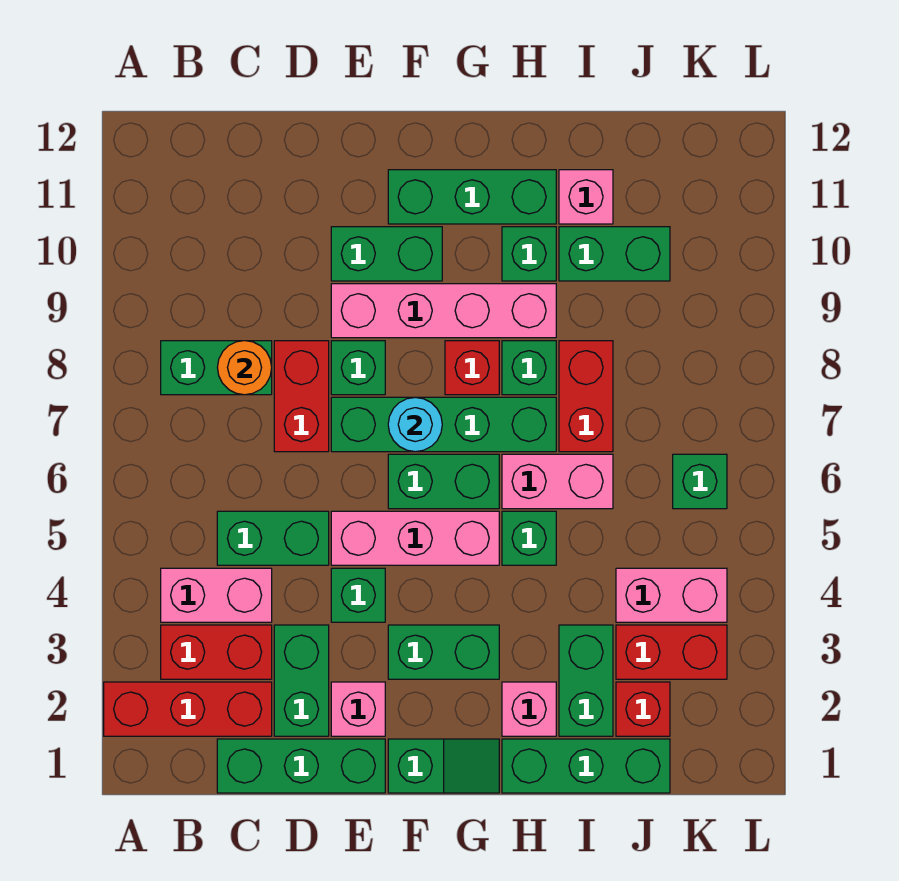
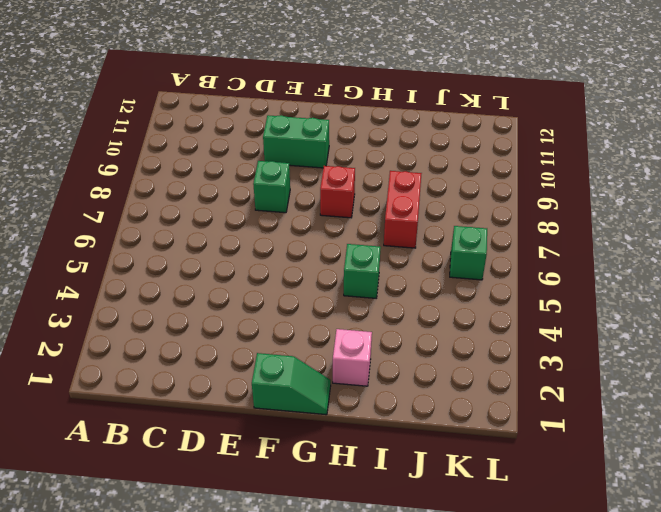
none -> red 1x3 brick [104,682,272,736]
none -> red 1x2 brick [161,625,272,679]
none -> pink 1x2 brick [161,568,272,622]
none -> green 1x2 brick [161,341,272,395]

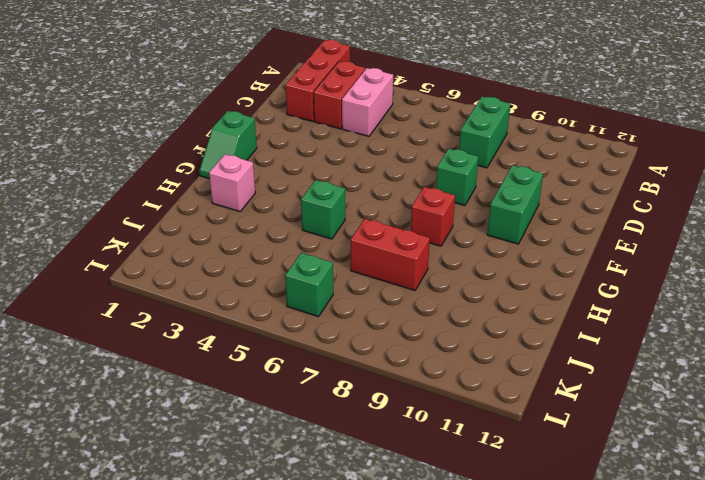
none -> green 1x3 brick [217,739,385,793]
none -> green 1x2 brick [217,511,329,565]
none -> green 1x2 brick [274,625,329,736]
none -> red 1x2 brick [274,341,329,452]

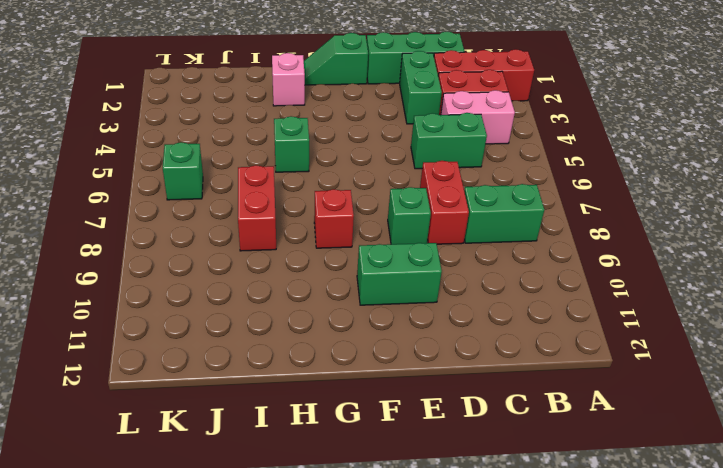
none -> pink 1x1 brick [331,682,385,736]
none -> green 1x1 brick [331,568,385,622]
none -> pink 1x3 brick [331,511,499,565]
none -> green 1x4 brick [331,397,556,452]

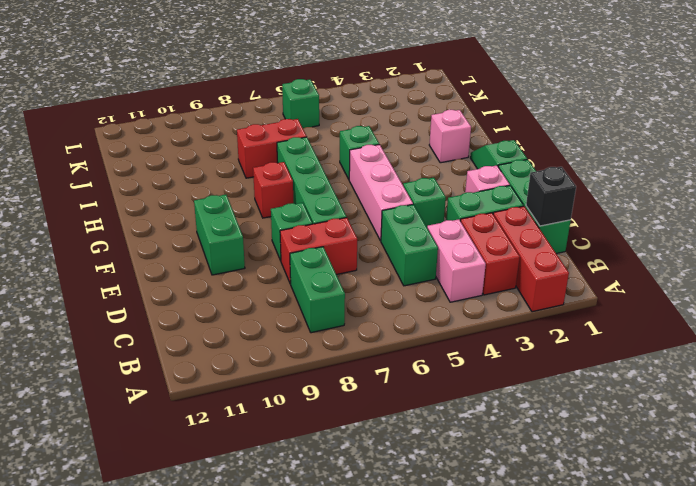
black 1x1 brick [526,167,576,226] -> none
none -> pink 1x4 brick [331,284,556,338]
none -> green 1x2 brick [388,625,499,679]
none -> green 1x2 brick [388,454,499,509]
none -> green 1x3 brick [388,170,556,224]

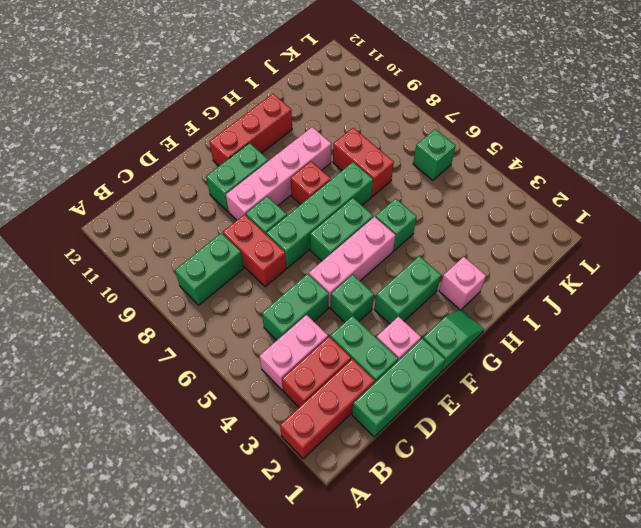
red 1x3 brick [209,94,292,166] -> green 1x3 brick [388,170,556,224]
none -> green 1x3 brick [502,739,670,793]
none -> pink 1x2 brick [502,454,613,509]
none -> green 1x1 brick [502,341,556,395]
none -> green 1x1 brick [502,227,556,281]

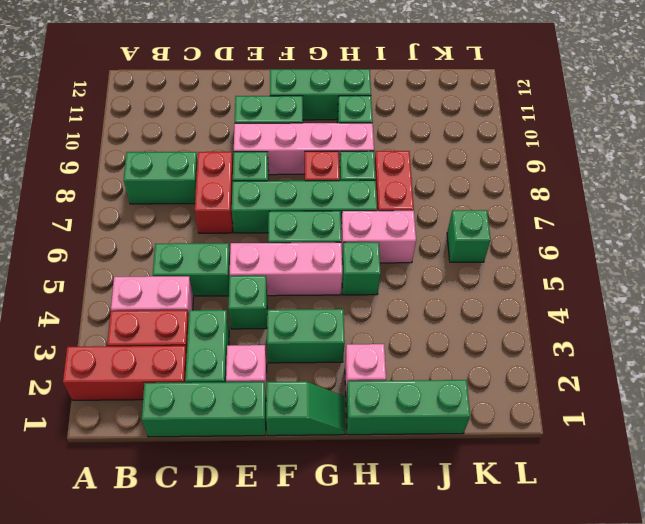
none -> green 1x2 brick [559,625,613,736]
none -> green 1x2 brick [559,227,670,281]
none -> pink 1x1 brick [559,170,613,224]
none -> red 1x1 brick [616,682,670,736]

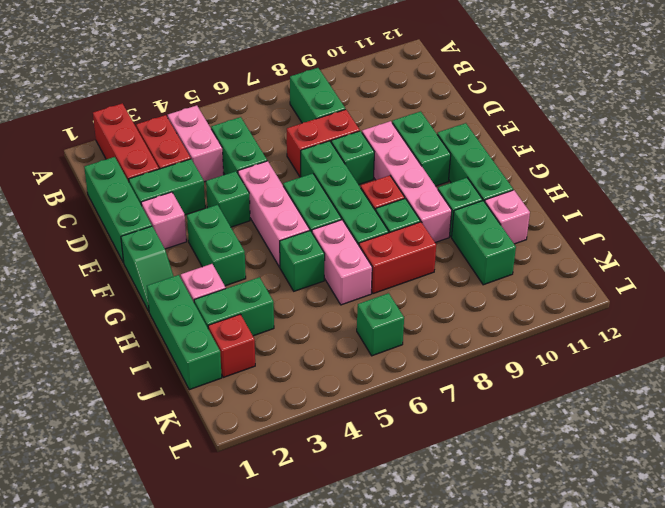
none -> red 1x2 brick [616,625,727,679]
none -> pink 1x2 brick [616,568,727,622]
none -> orange 1x1 round brick [217,341,272,395]
none -> cyan 1x1 round brick [388,397,442,452]

